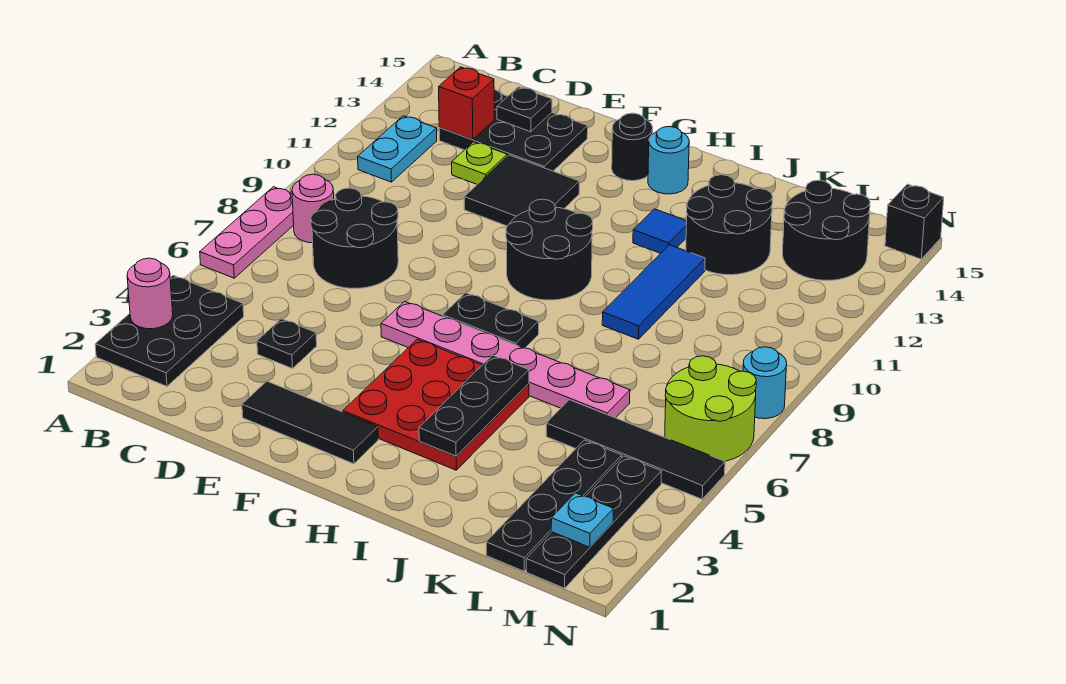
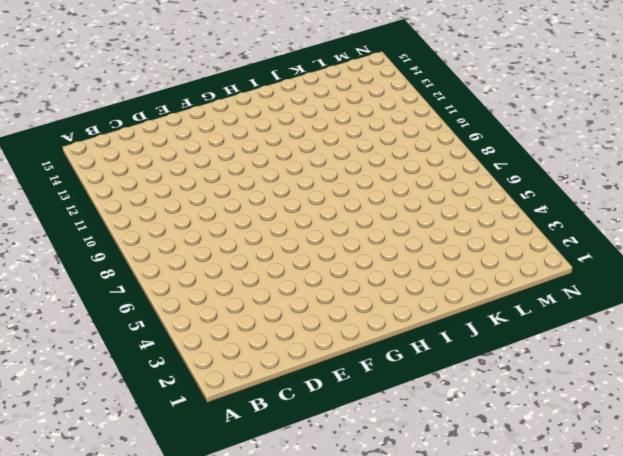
none -> black 2x3 plate [95,275,244,386]
none -> pink 1x3 plate [200,187,294,278]
none -> pink 1x1 round brick [292,174,334,243]
none -> cyan 1x2 plate [358,116,437,182]

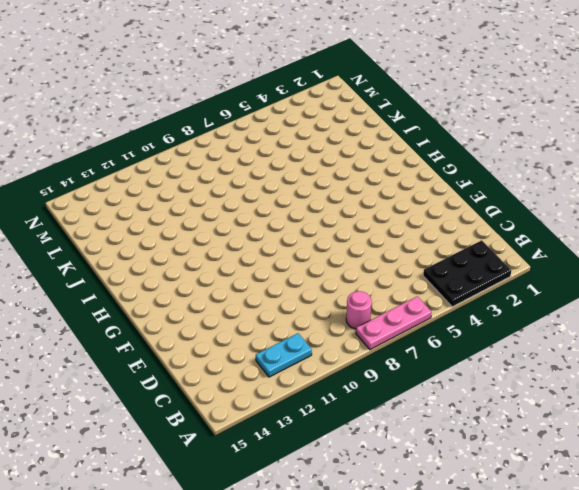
none -> black 2x2 round brick [311,188,398,288]
none -> black 2x3 plate [439,90,588,171]
none -> black 1x1 plate [257,319,317,369]
none -> lime 1x1 plate [452,142,507,184]

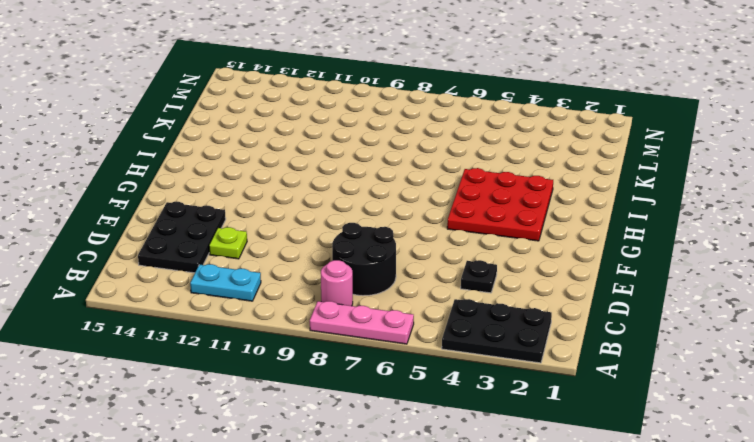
none -> black 1x3 tile [242,381,378,464]
none -> black 2x2 tile [464,155,579,226]
none -> pink 1x6 plate [381,301,630,418]
none -> black 1x2 plate [443,293,539,348]

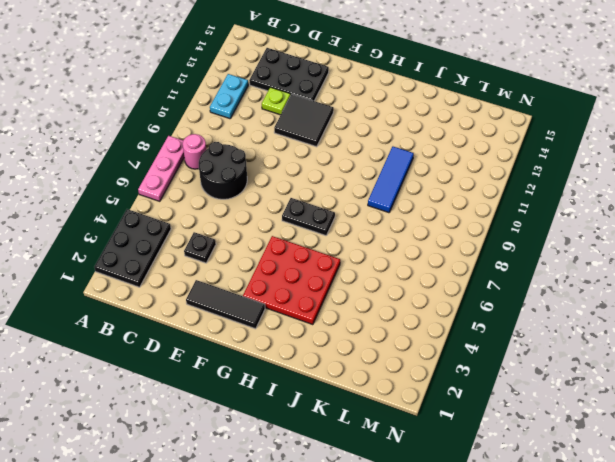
none -> pink 1x6 plate [381,301,630,418]
none -> black 2x2 round brick [506,199,593,300]
none -> black 1x1 round brick [612,113,653,181]
none -> cyan 1x1 round brick [648,126,689,194]

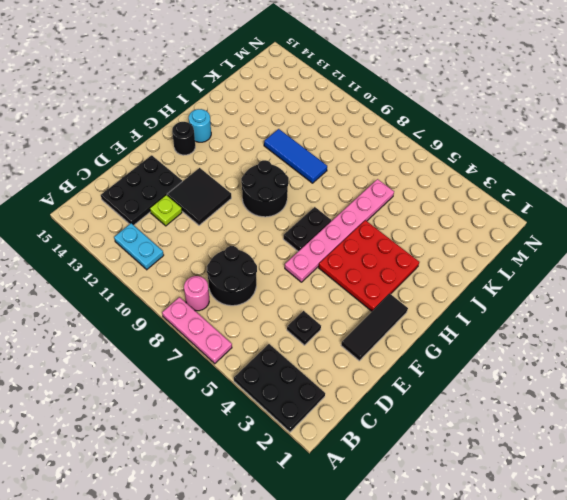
none -> blue 1x1 tile [633,209,687,253]
none -> black 2x2 round brick [686,175,773,275]
none -> black 1x4 tile [546,400,725,499]
none -> black 1x4 plate [486,440,622,571]

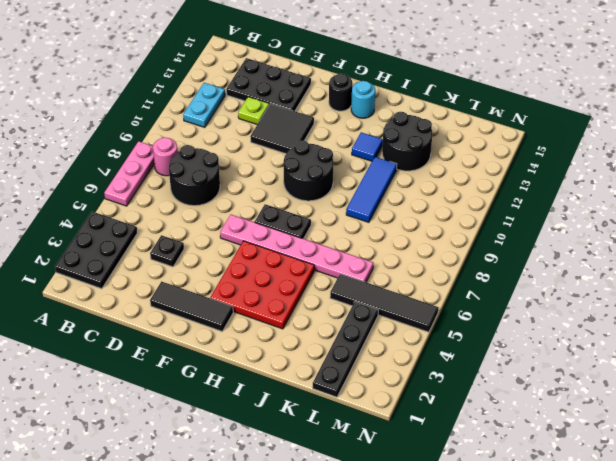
none -> black 2x2 round brick [782,180,870,280]
none -> black 1x4 plate [526,456,662,588]
none -> lime 2x2 round brick [665,356,756,461]
none -> cyan 1x1 round brick [743,347,787,419]

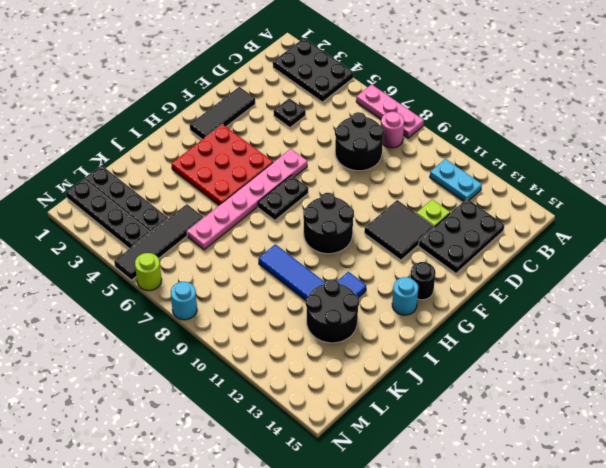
lime 1x1 round brick [135,253,162,291] -> lime 2x2 round brick [665,356,756,461]
none -> black 2x2 round brick [782,180,870,280]
none -> black 1x1 brick [885,184,944,259]
none -> pink 1x1 round brick [127,258,173,329]
none -> red 1x1 brick [439,67,494,140]

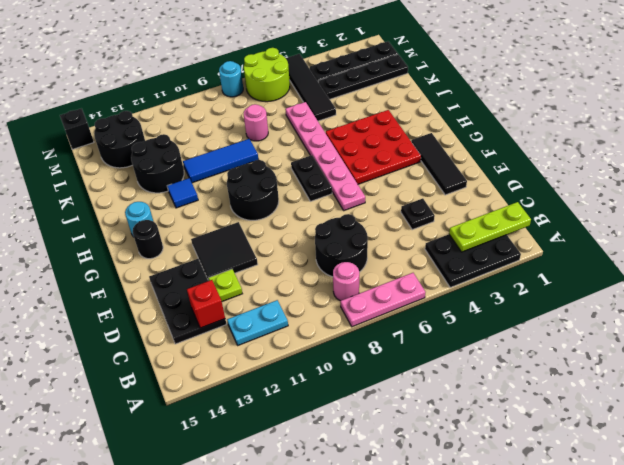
lime 1x3 plate [449,202,531,252] -> none
pink 1x1 round brick [244,104,268,141] -> pink 1x1 round brick moved to [127,258,173,329]
none -> black 1x1 plate [497,87,552,132]
none -> black 1x3 plate [419,355,529,456]
none -> cyan 1x1 plate [551,493,614,547]

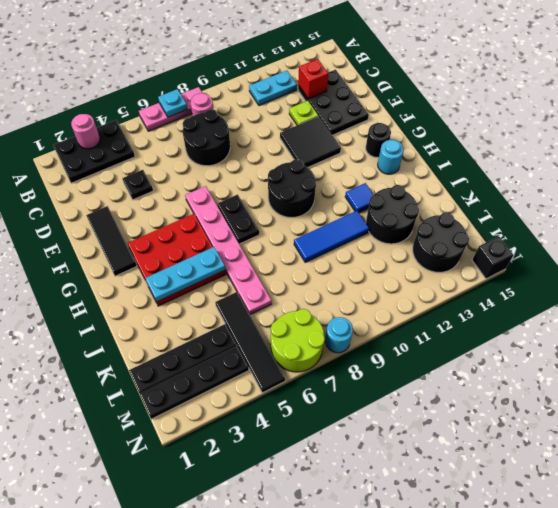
cyan 1x1 plate [158,89,187,117] -> cyan 1x1 plate moved to [551,493,614,547]
cyan 1x3 plate [145,247,225,302] -> black 1x3 plate [419,355,529,456]
none -> black 1x1 plate [497,87,552,132]

